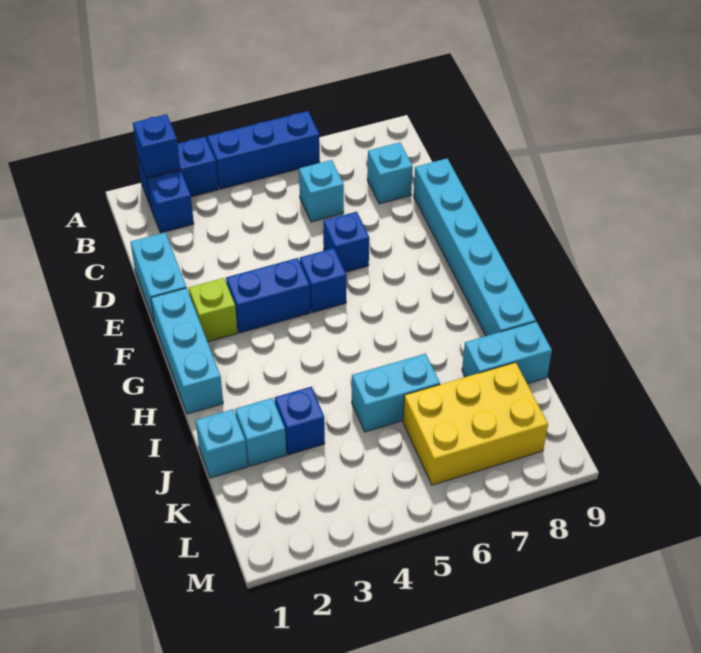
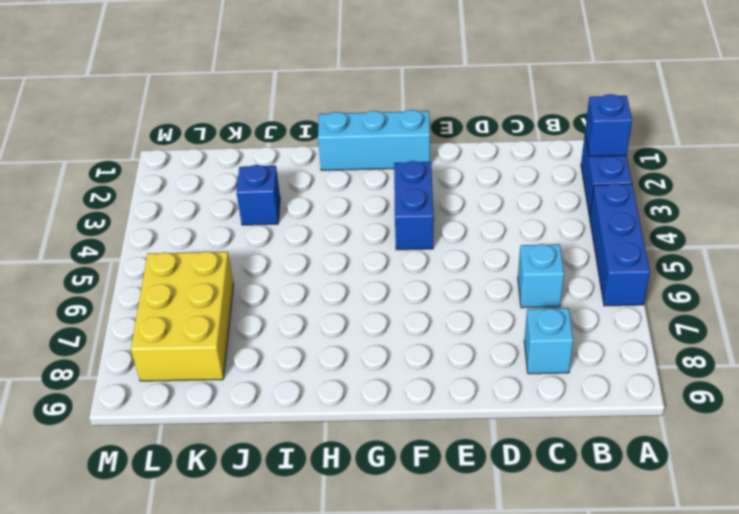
none -> blue 1x1 brick [147,171,194,233]
none -> cyan 1x2 brick [131,233,186,324]
none -> cyan 1x6 brick [414,159,536,336]

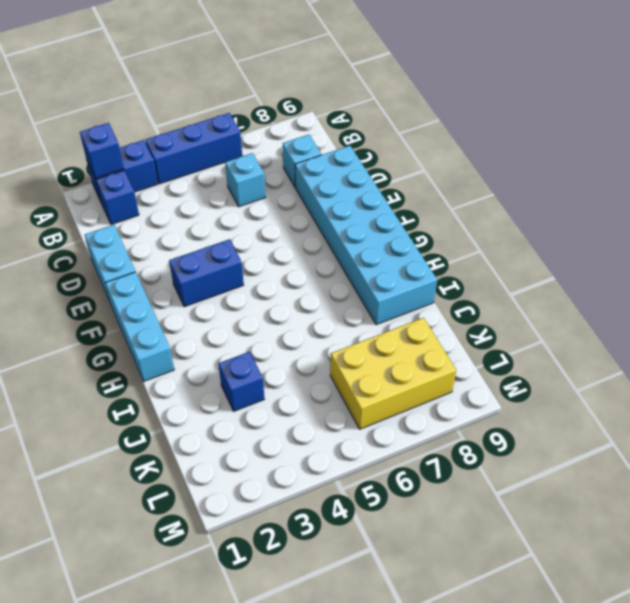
cyan 2x6 brick [295,146,437,325] -> cyan 1x6 brick [414,159,536,336]
none -> blue 1x1 brick [323,212,369,272]
none -> lime 1x1 brick [189,278,237,342]
none -> blue 1x1 brick [300,248,346,313]

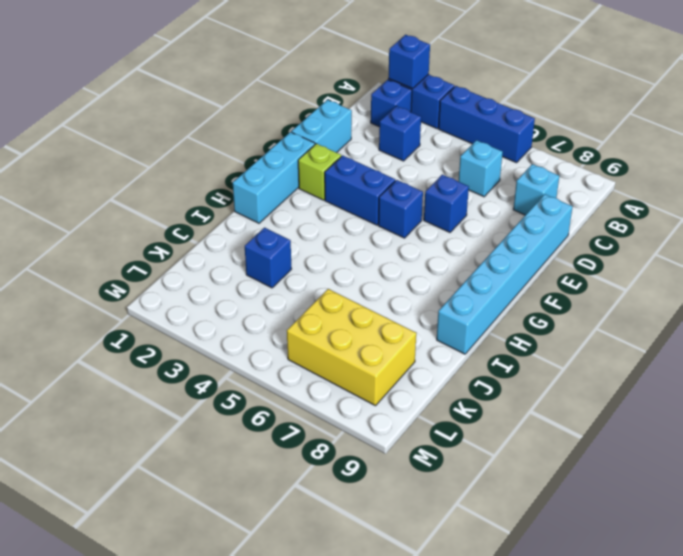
blue 1x1 brick [379,106,421,161] -> none
none -> cyan 1x1 brick [196,409,247,478]
none -> cyan 1x1 brick [235,398,286,466]
none -> cyan 1x2 brick [352,354,440,432]

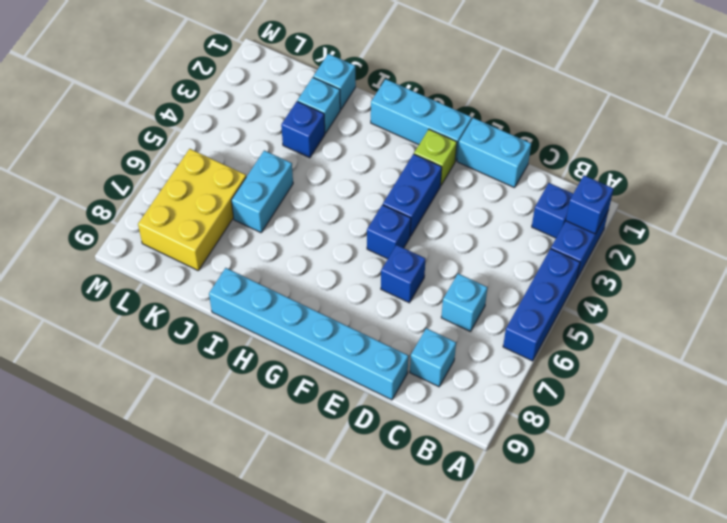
none -> cyan 1x2 brick [462,322,552,384]

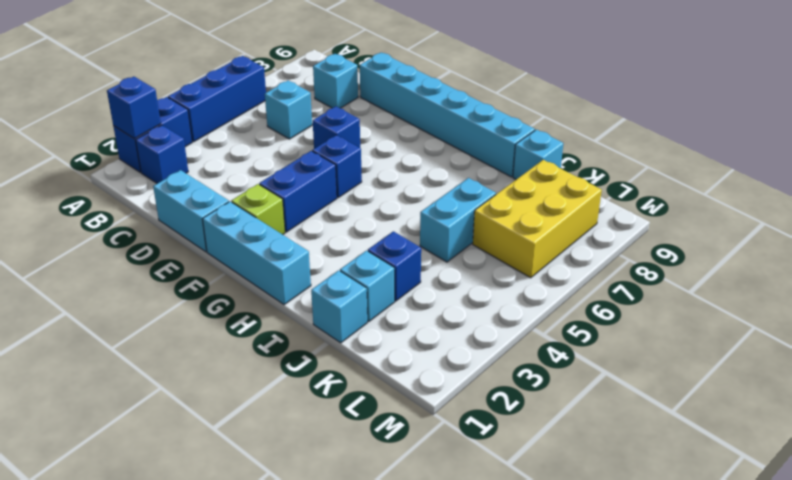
cyan 1x1 brick [513,130,563,179] -> cyan 1x2 brick [462,322,552,384]

